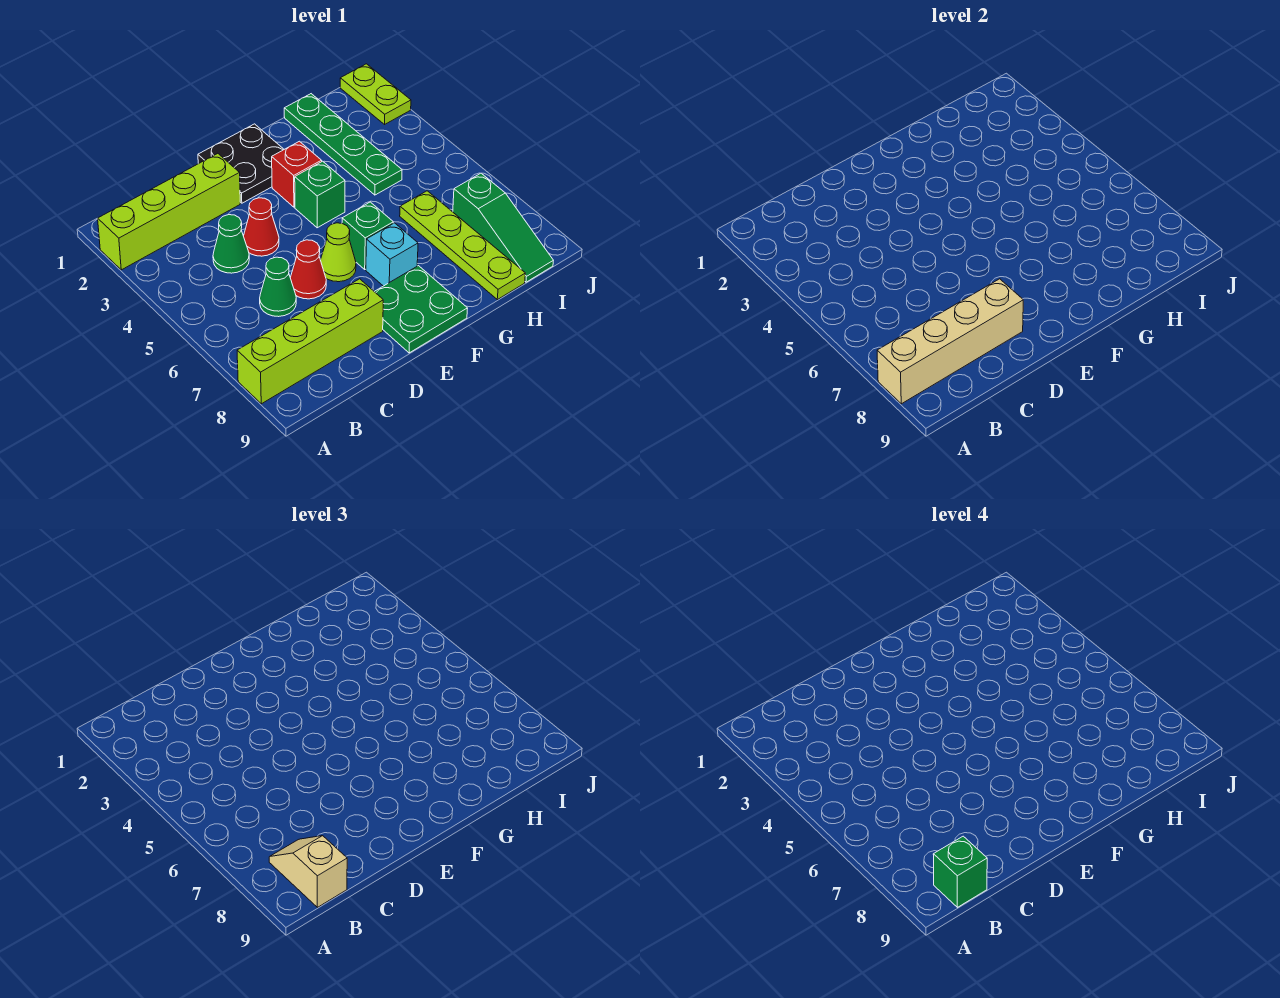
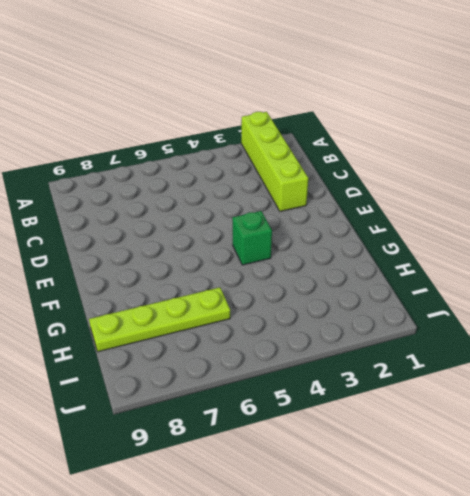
none -> lime 1x4 brick [237,279,383,404]
none -> green 1x1 cone [213,215,249,273]
none -> green 1x1 cone [260,257,296,317]

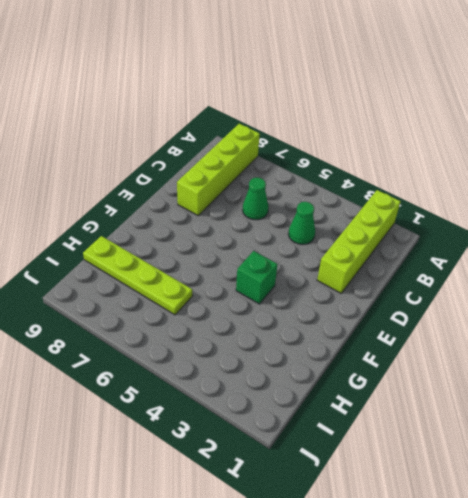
none -> red 1x1 cone [244,198,279,256]
none -> red 1x1 cone [290,240,326,299]
none -> black 2x2 plate [198,124,284,203]

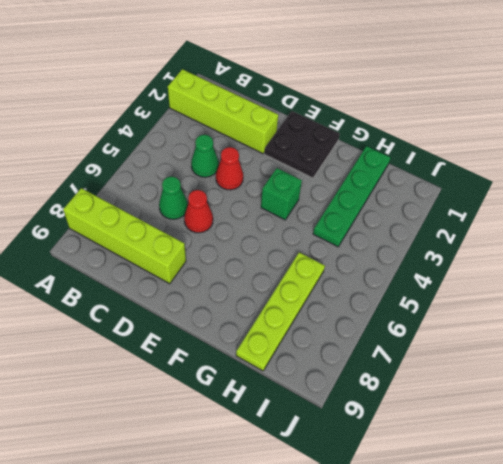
none -> lime 1x1 cone [320,223,356,282]
none -> green 2x2 plate [374,266,468,353]
none -> red 1x1 brick [272,141,322,207]

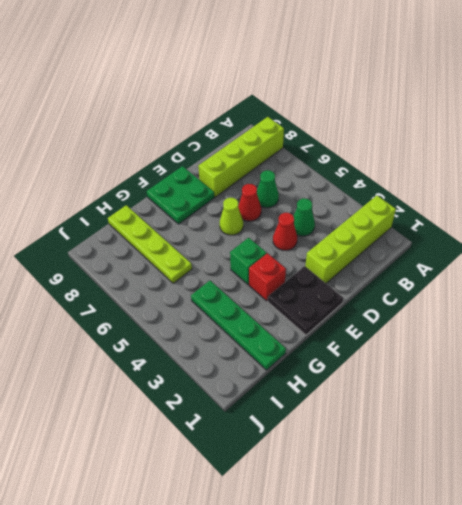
none -> green 1x1 brick [342,202,393,269]
none -> cyan 1x1 brick [366,223,418,286]
none -> green 1x3 slope [453,173,553,282]

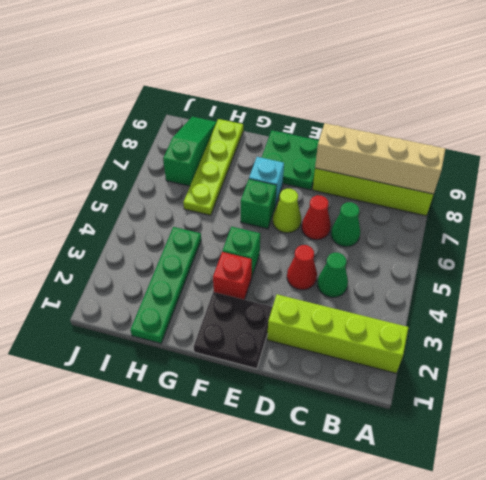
none -> lime 1x2 plate [340,64,411,124]
none -> tan 1x2 slope [269,836,347,907]
none -> green 1x1 brick [933,836,987,907]

